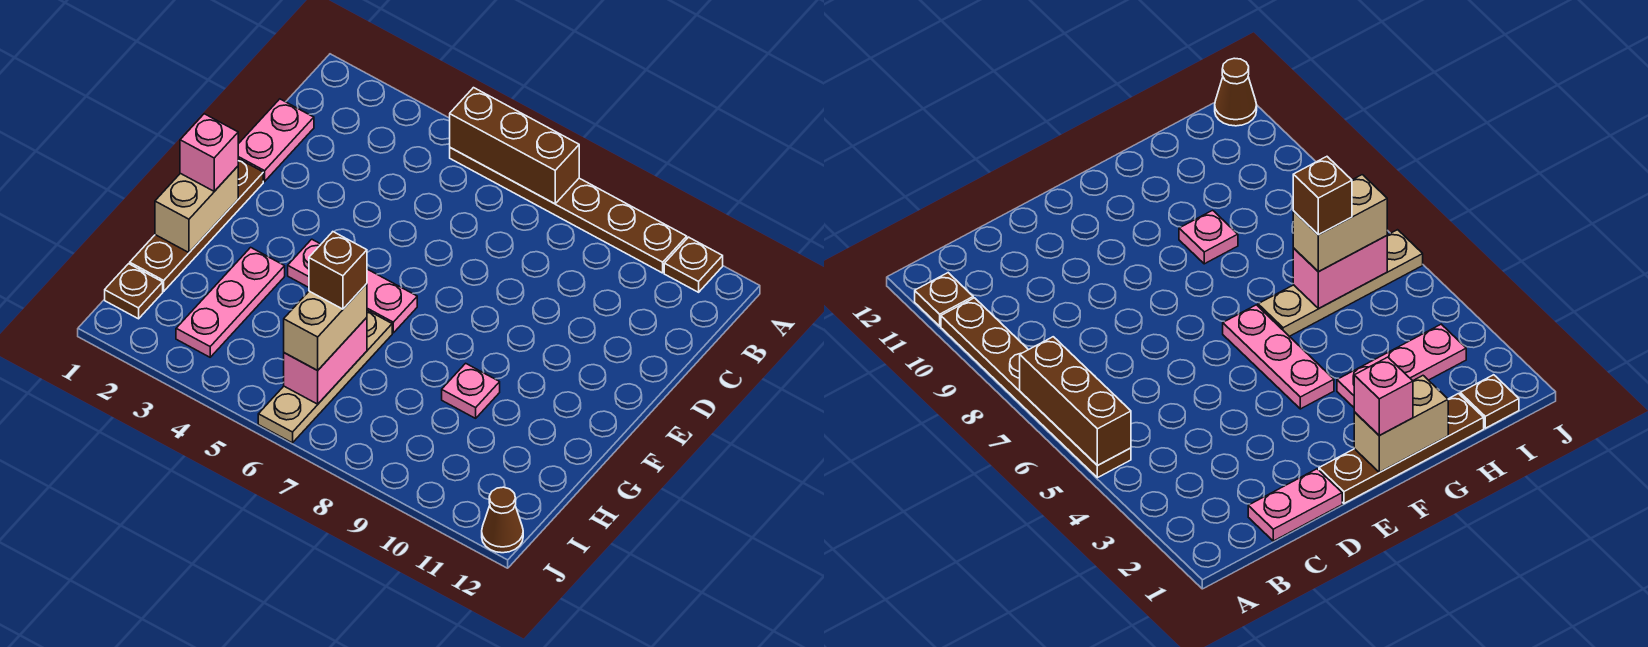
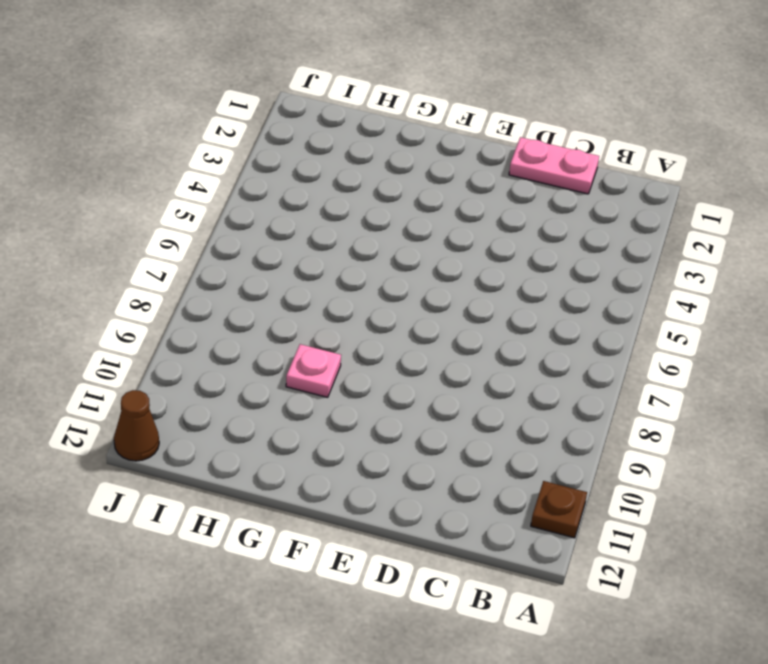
none -> brown 1x6 plate [450,148,687,273]
none -> brown 1x4 plate [130,159,263,291]
none -> pink 1x3 plate [288,239,417,333]

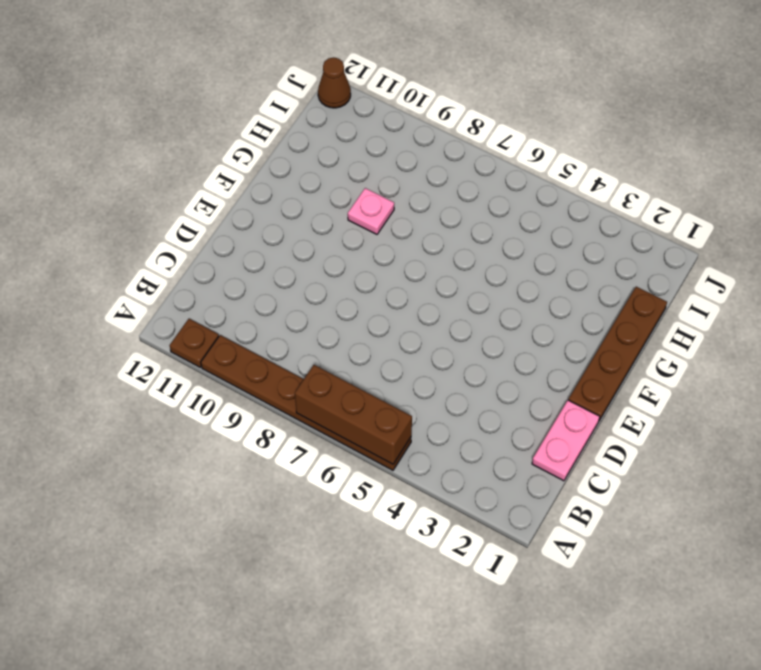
none -> pink 1x3 plate [288,239,417,333]
none -> pink 1x3 plate [176,247,285,357]
none -> tan 1x4 plate [258,310,392,443]

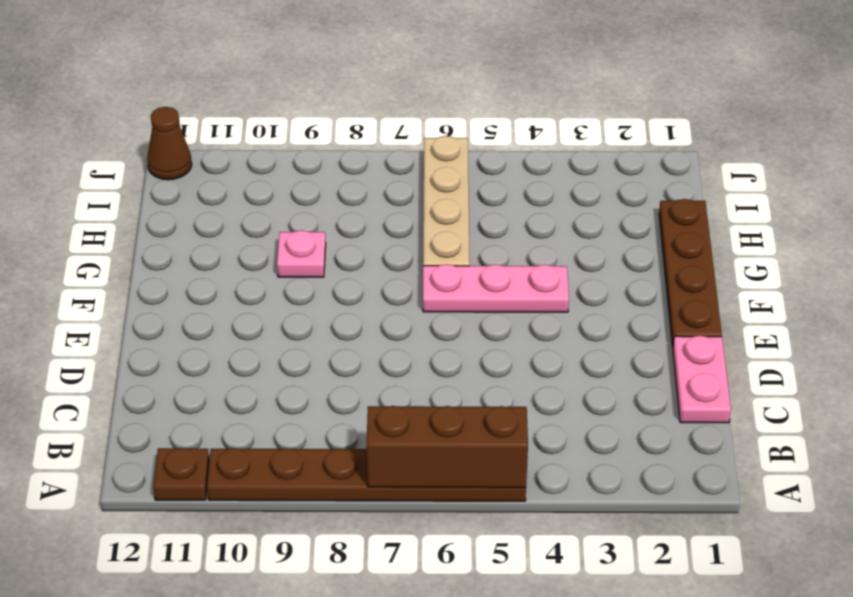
none -> pink 1x3 plate [176,247,285,357]
none -> brown 1x1 plate [105,264,163,319]
none -> tan 1x2 brick [155,166,238,253]

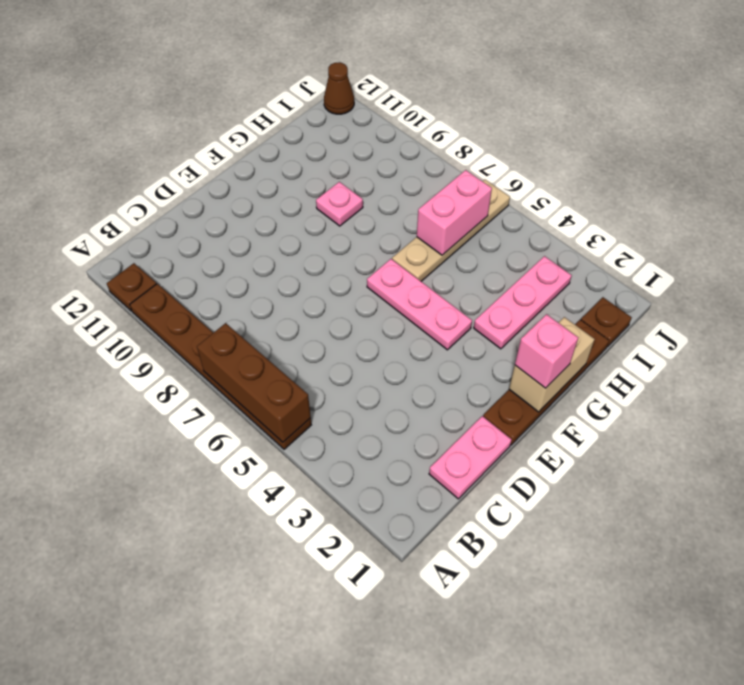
none -> tan 1x2 brick [284,284,367,370]
none -> brown 1x1 brick [309,232,367,309]

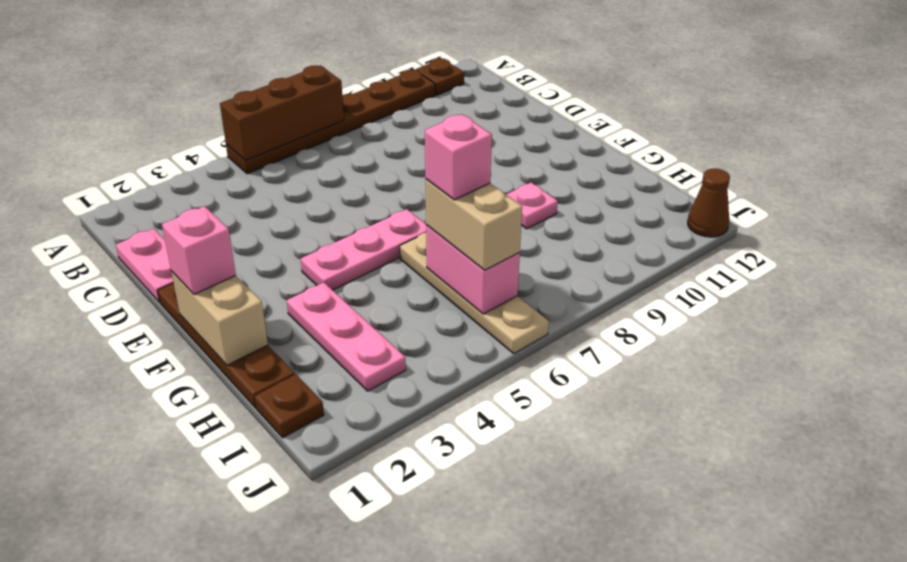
pink 1x1 brick [425,114,492,200] -> brown 1x1 brick [309,232,367,309]

